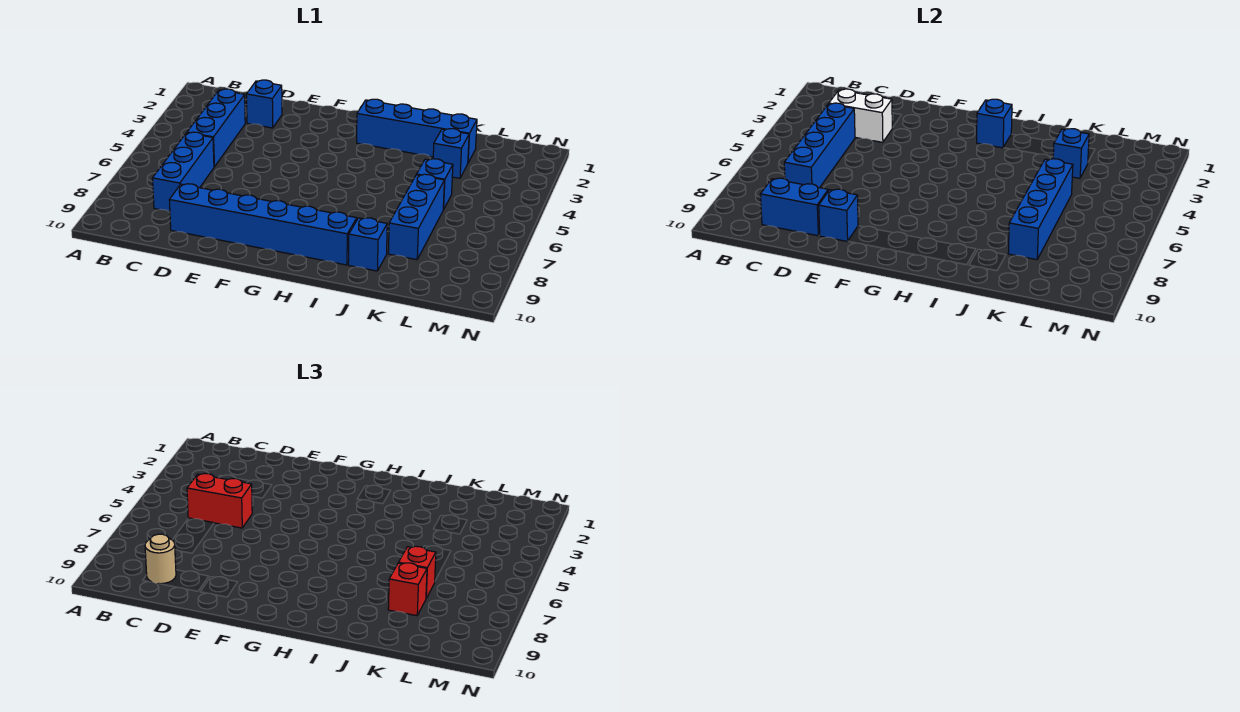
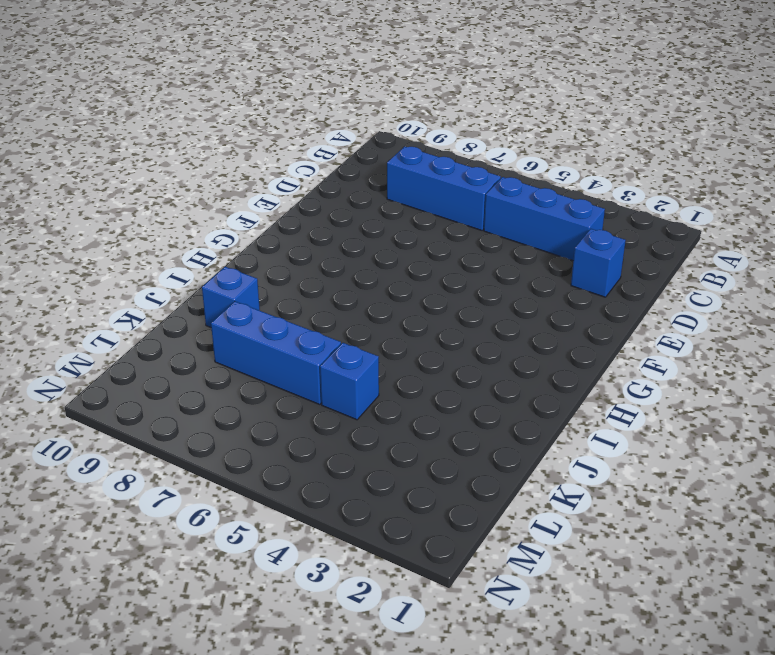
none -> blue 1x6 brick [169,184,357,265]
none -> blue 1x4 brick [357,99,477,163]
none -> blue 1x1 brick [433,129,469,178]

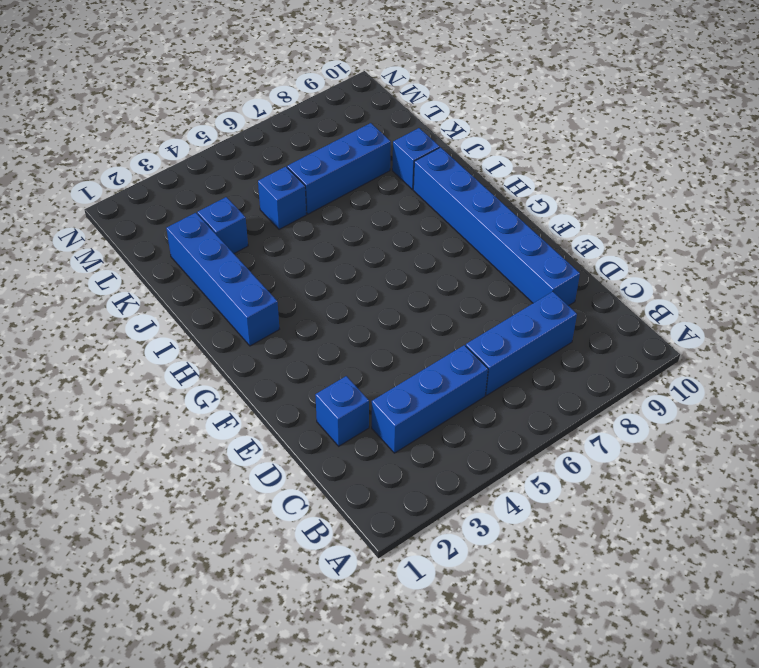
none -> white 1x2 brick [829,89,892,142]
none -> blue 1x4 brick [784,103,855,188]
none -> blue 1x2 brick [760,178,828,236]

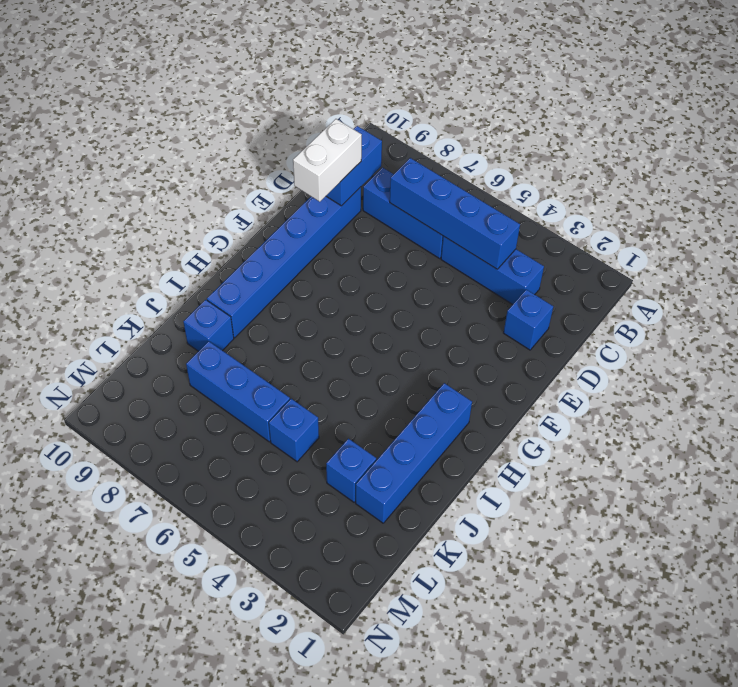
white 1x2 brick [293,119,362,202] -> white 1x2 brick moved to [829,89,892,142]
none -> blue 1x1 brick [819,189,858,242]
none -> blue 1x1 brick [977,99,1012,148]
none -> blue 1x1 brick [1053,129,1089,178]

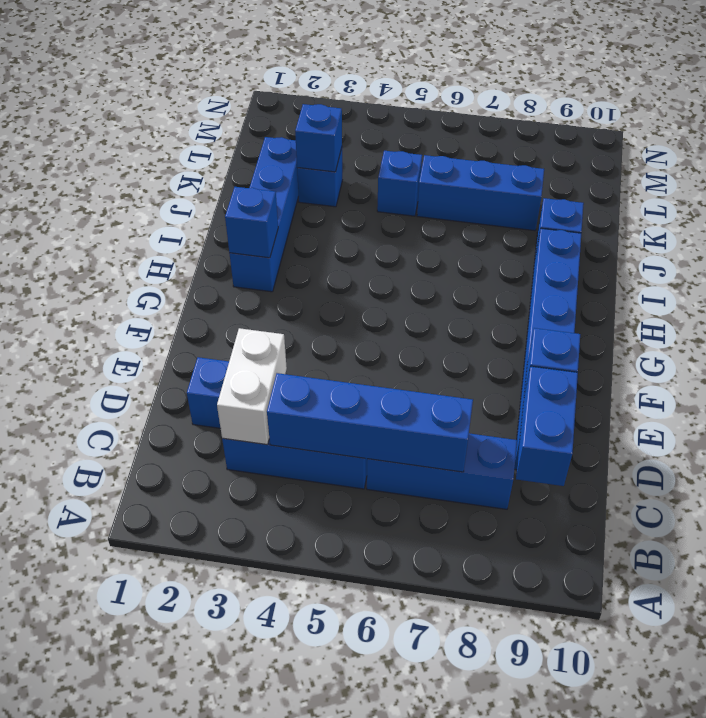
none -> blue 1x4 brick [1008,159,1073,260]
none -> red 1x2 brick [187,473,252,528]
none -> tan 1x1 round brick [145,534,176,584]

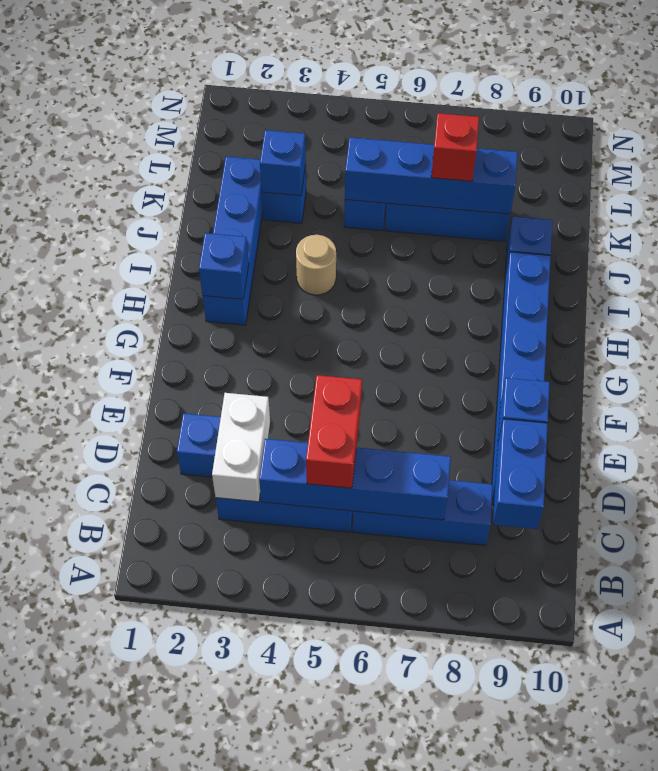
tan 1x1 round brick [296,235,336,295] -> tan 1x1 round brick moved to [145,534,176,584]
none -> red 1x1 brick [388,563,427,616]

